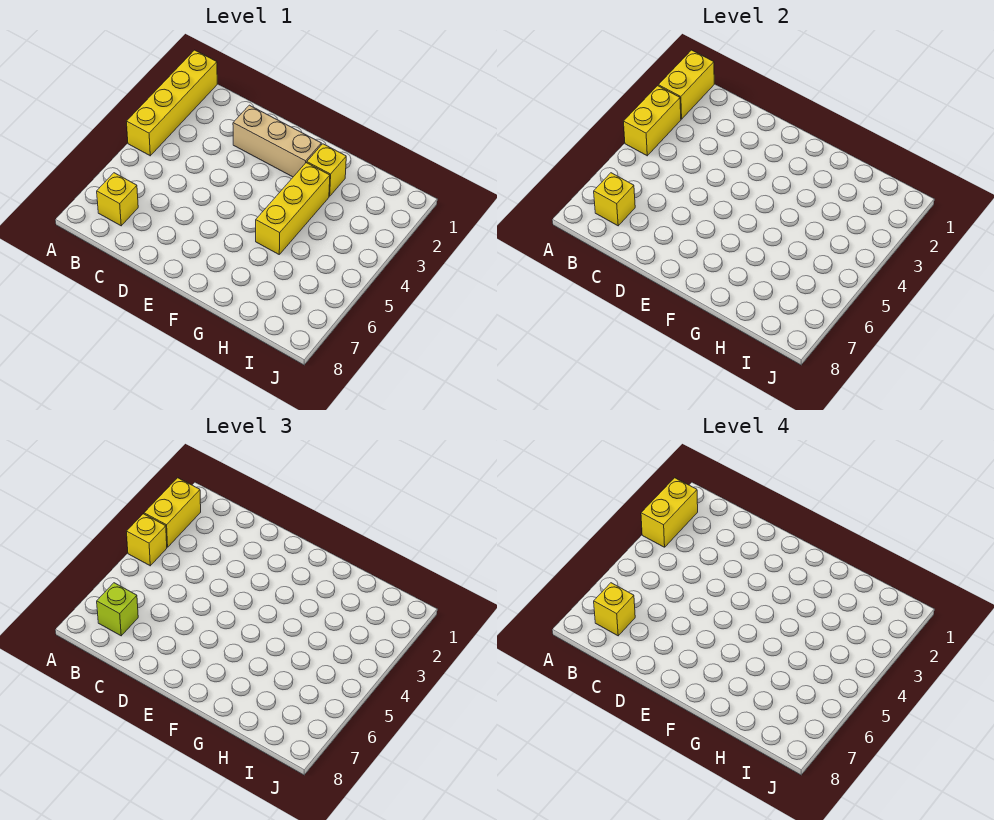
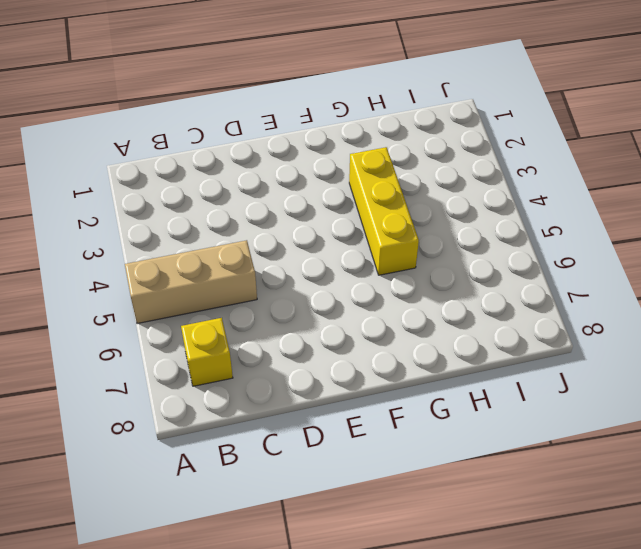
tan 1x3 brick [125,240,257,324] -> tan 1x3 brick moved to [233,105,321,177]
none -> yellow 1x4 brick [127,50,217,156]
none -> yellow 1x1 brick [307,144,346,196]
none -> yellow 1x2 brick [658,50,714,119]

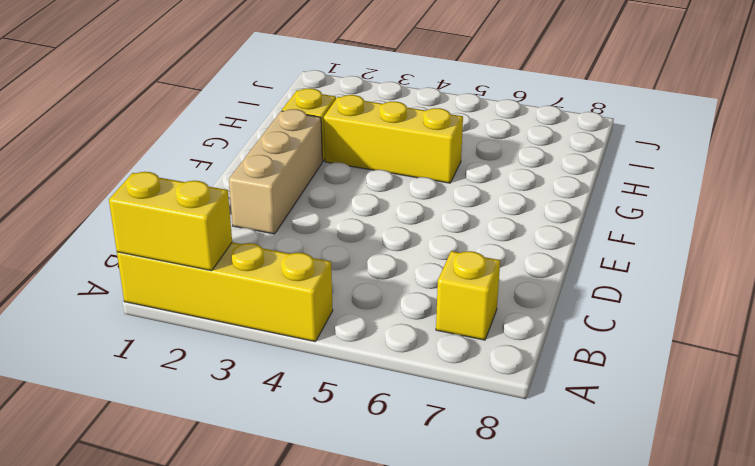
none -> yellow 1x2 brick [624,86,681,156]
none -> yellow 1x1 brick [594,173,635,226]
none -> yellow 1x2 brick [144,478,201,547]

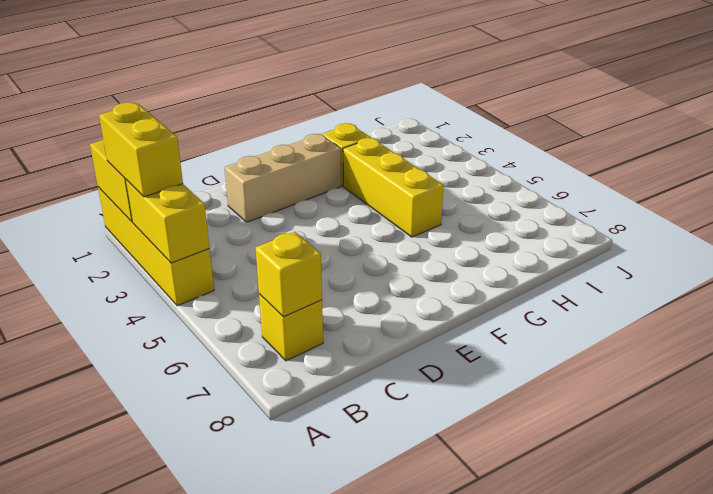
none -> yellow 1x1 brick [127,514,167,566]
none -> lime 1x1 brick [97,583,138,636]
none -> yellow 1x2 brick [641,478,698,547]

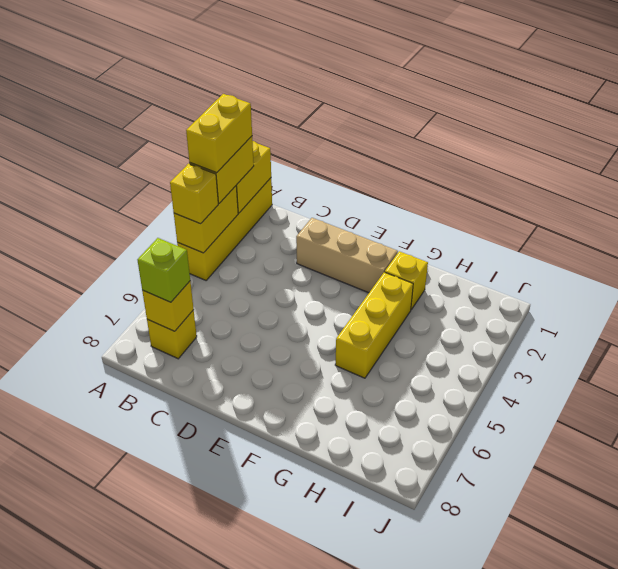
none -> yellow 1x1 brick [594,583,635,636]

